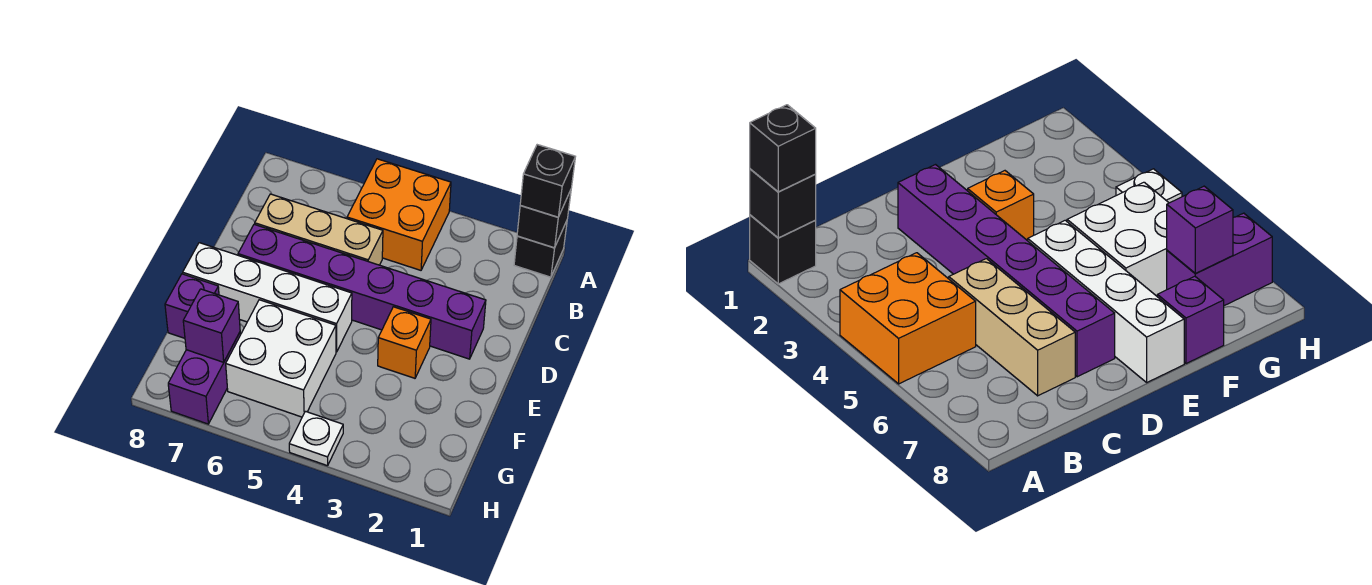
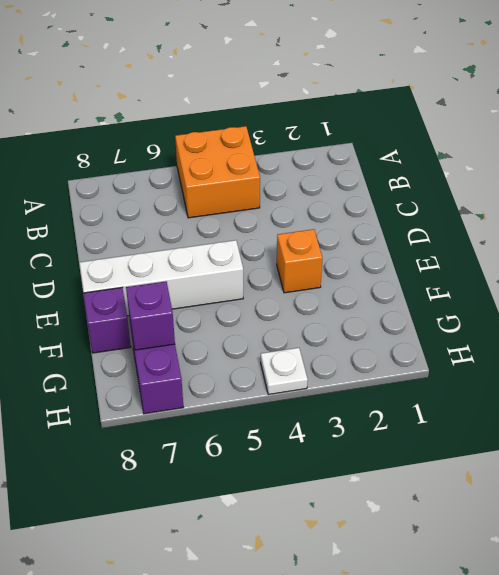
none -> black 1x1 brick [514,221,567,277]
none -> tan 1x3 brick [255,194,383,265]
none -> purple 1x6 brick [238,224,486,359]

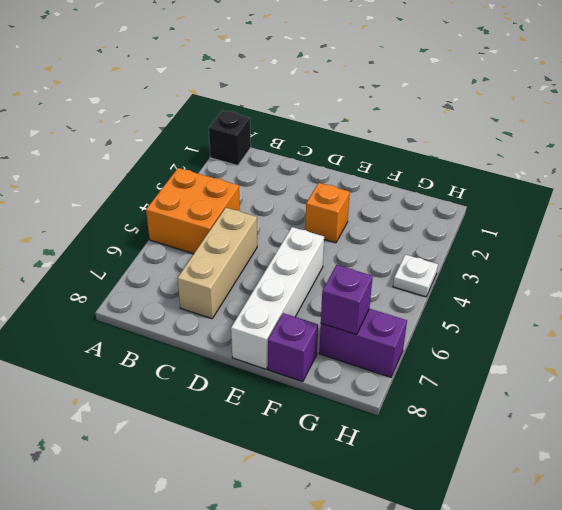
none -> purple 1x6 brick [238,224,486,359]
none -> white 2x2 brick [226,300,336,417]
none -> black 1x1 brick [517,190,571,248]

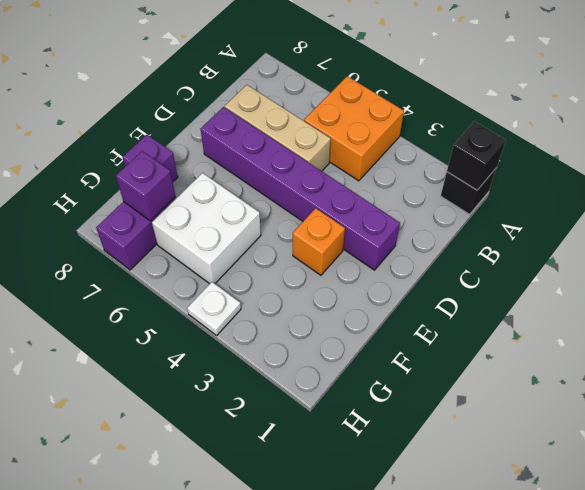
none -> white 1x4 brick [183,243,352,352]
none -> black 1x1 brick [520,145,575,217]

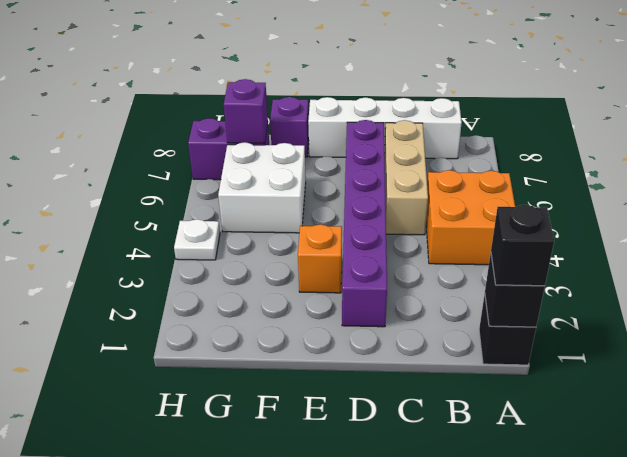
white 1x4 brick [308,97,462,159] -> white 1x4 brick turned to [183,243,352,352]

